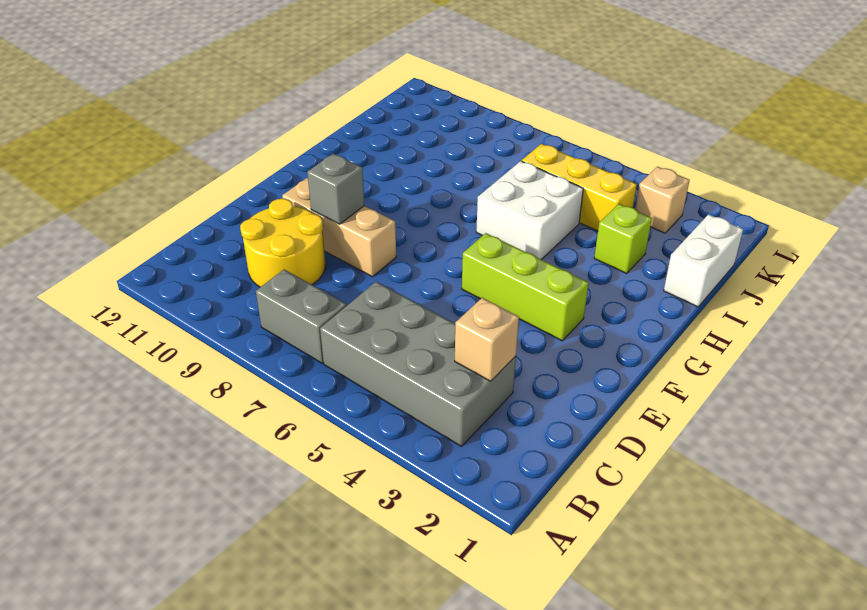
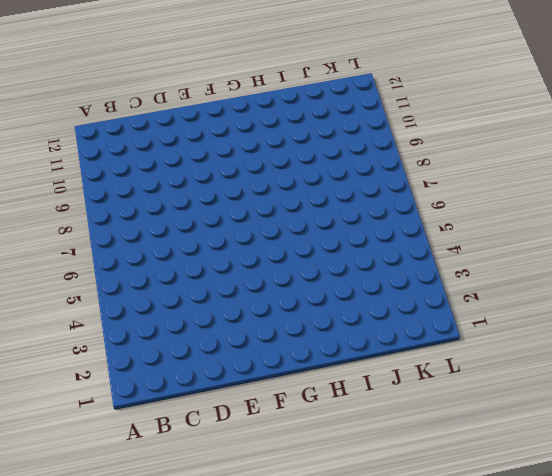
none -> grey 2x4 brick [320,282,516,446]
none -> grey 1x2 brick [256,269,347,363]
none -> yellow 2x2 round brick [240,199,325,287]

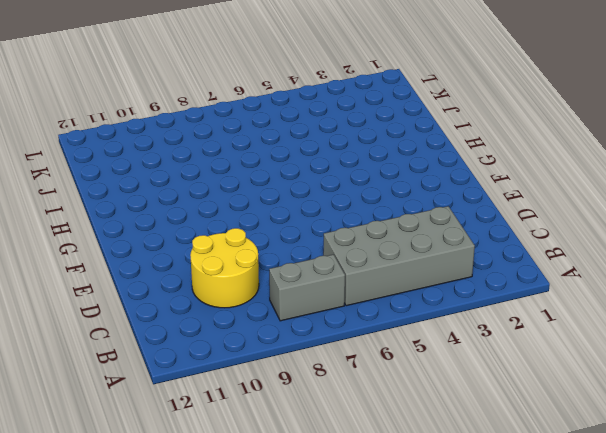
none -> tan 1x3 brick [282,178,396,277]
none -> lime 1x3 brick [462,233,588,341]
none -> white 2x2 brick [476,161,583,260]

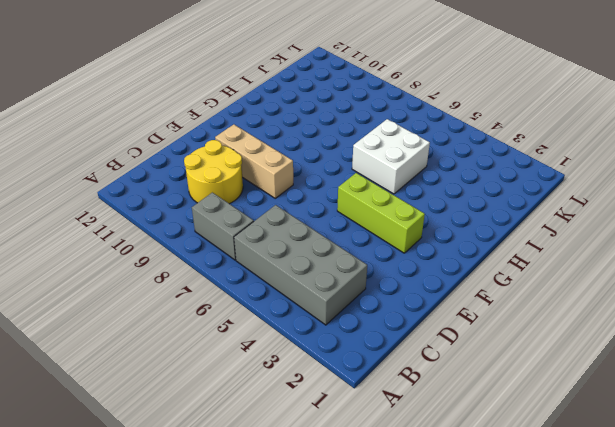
none -> white 1x2 brick [664,214,743,307]
none -> lime 1x1 brick [594,204,652,273]
none -> yellow 1x3 brick [522,144,637,231]

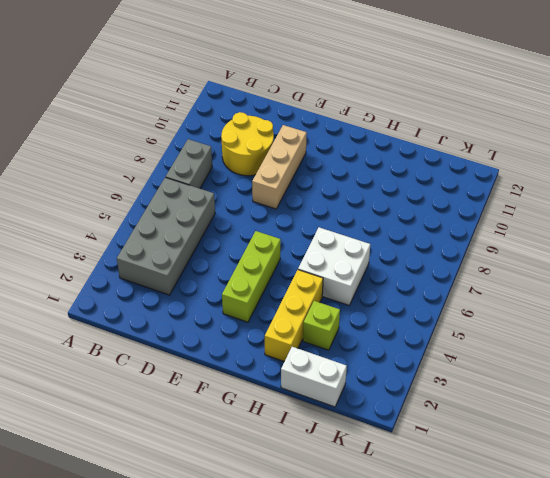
yellow 1x3 brick [265,270,323,362] -> yellow 1x3 brick moved to [522,144,637,231]
none -> tan 1x1 brick [635,167,690,233]
none -> tan 1x1 brick [455,298,519,381]
none -> grey 1x1 brick [307,154,365,224]

